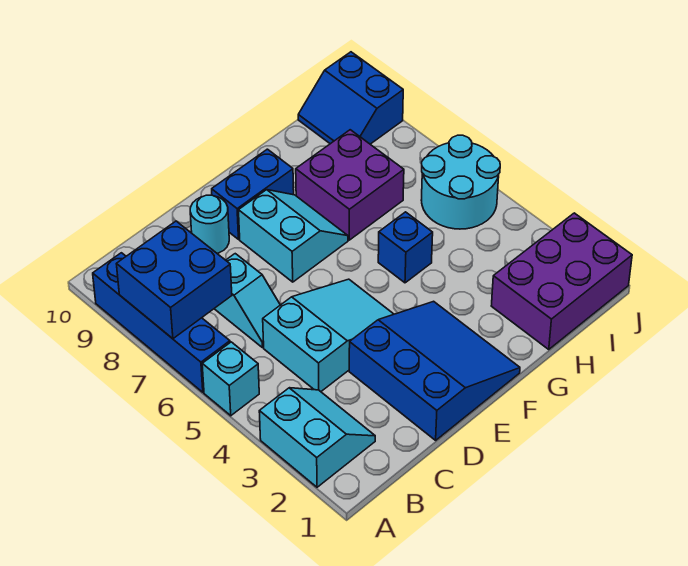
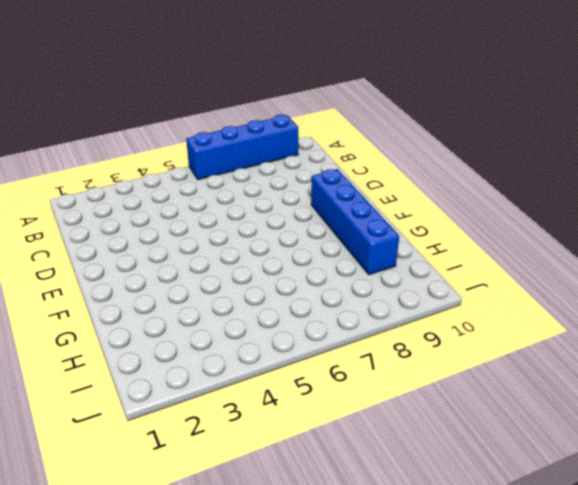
blue 1x4 brick [311,169,399,275] -> blue 1x2 brick [212,149,294,239]
none -> cyan 2x2 slope [259,388,375,487]
none -> cyan 1x1 brick [202,342,259,416]
none -> cyan 2x3 slope [263,279,394,392]

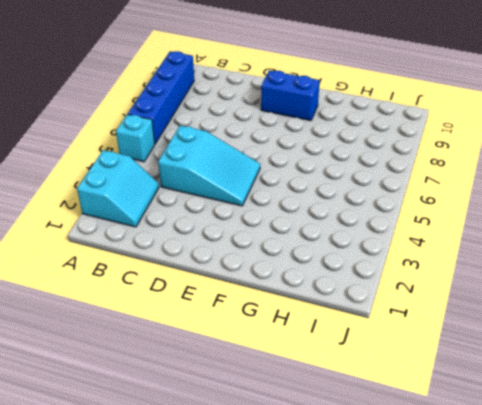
none -> cyan 1x2 slope [214,254,280,348]
none -> blue 3x3 slope [349,301,520,440]
none -> cyan 1x1 round brick [190,195,229,253]

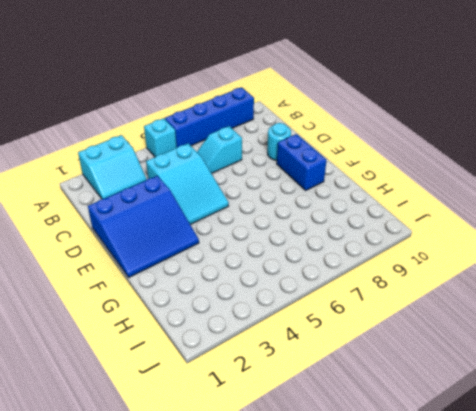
none -> cyan 2x2 slope [239,190,348,282]
none -> blue 1x1 brick [378,212,433,283]
none -> purple 2x2 brick [296,130,404,240]

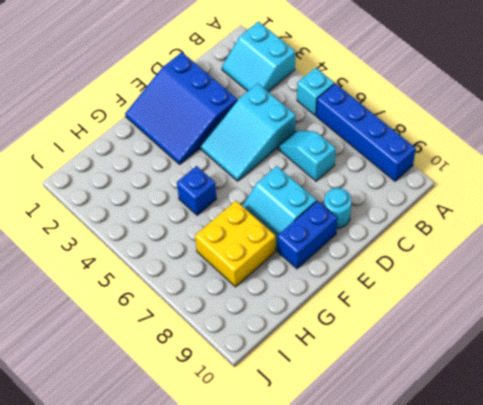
yellow 2x2 brick [195,201,276,287] -> purple 2x2 brick [296,130,404,240]
none -> purple 2x3 brick [491,213,632,349]
none -> cyan 2x2 round brick [421,135,500,229]
none -> blue 2x2 slope [298,52,403,144]

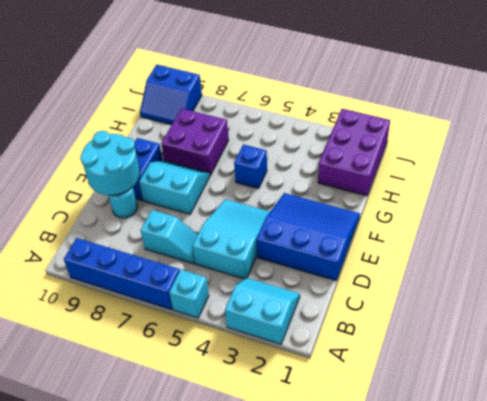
cyan 2x2 round brick [80,131,140,195] -> cyan 2x2 round brick moved to [421,135,500,229]
none -> blue 2x2 brick [117,221,232,339]

